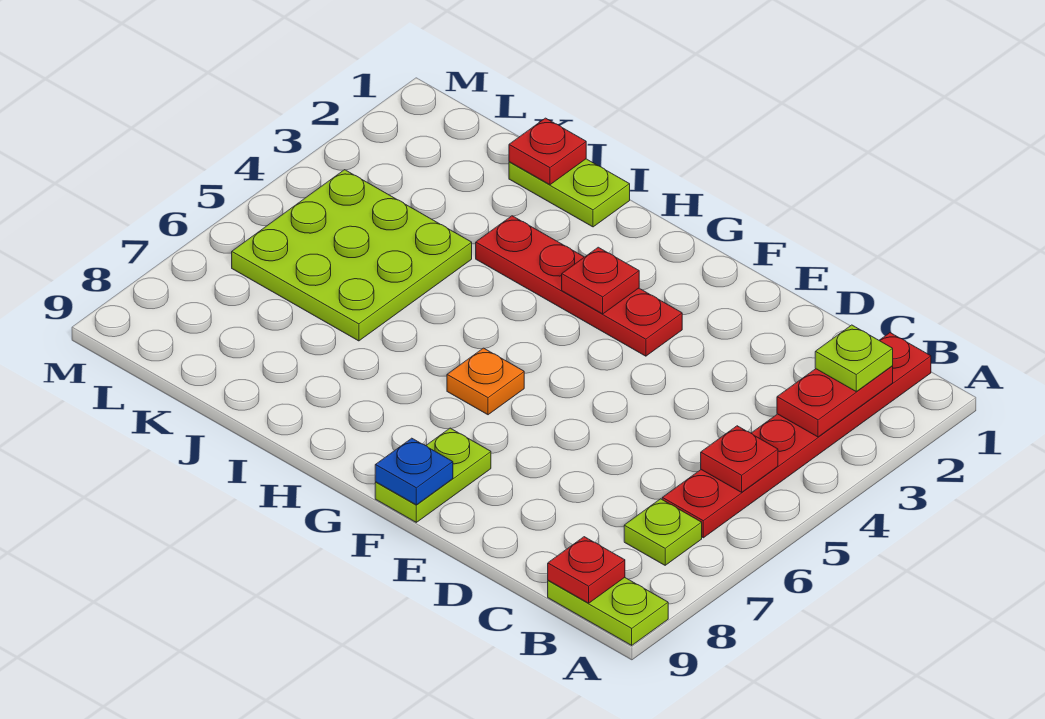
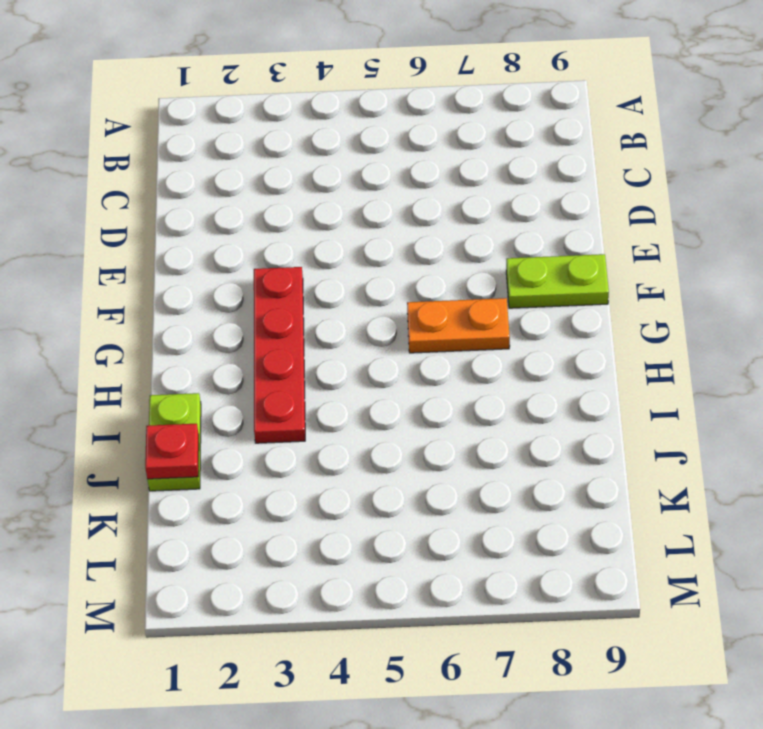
orange 1x2 plate [407,298,510,353] -> orange 1x1 plate [447,348,524,415]
none -> lime 1x2 plate [548,578,668,645]
none -> red 1x6 plate [662,333,931,538]
none -> lime 1x1 plate [624,499,702,565]

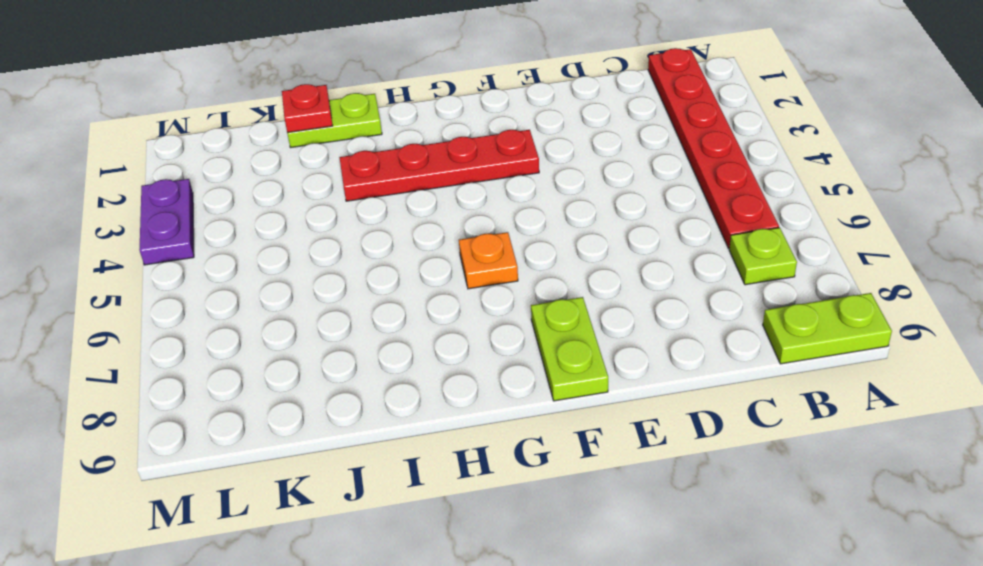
purple 1x2 plate [139,179,194,265] -> none
none -> lime 3x3 plate [232,170,472,341]
none -> red 1x2 plate [777,366,893,437]
none -> red 1x1 plate [701,426,778,492]

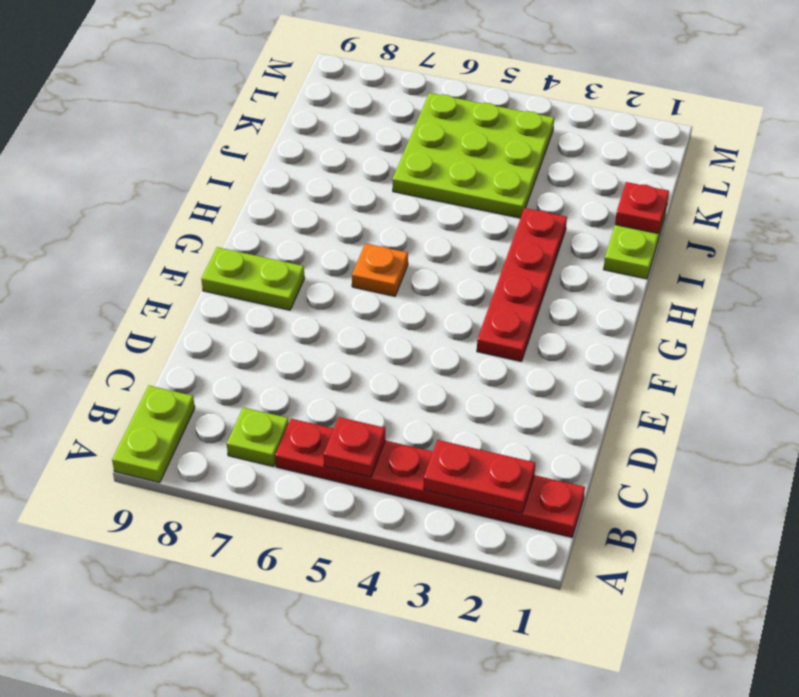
none -> red 1x1 plate [548,537,625,603]
none -> blue 1x1 plate [375,438,453,505]
none -> red 1x1 plate [562,247,639,314]

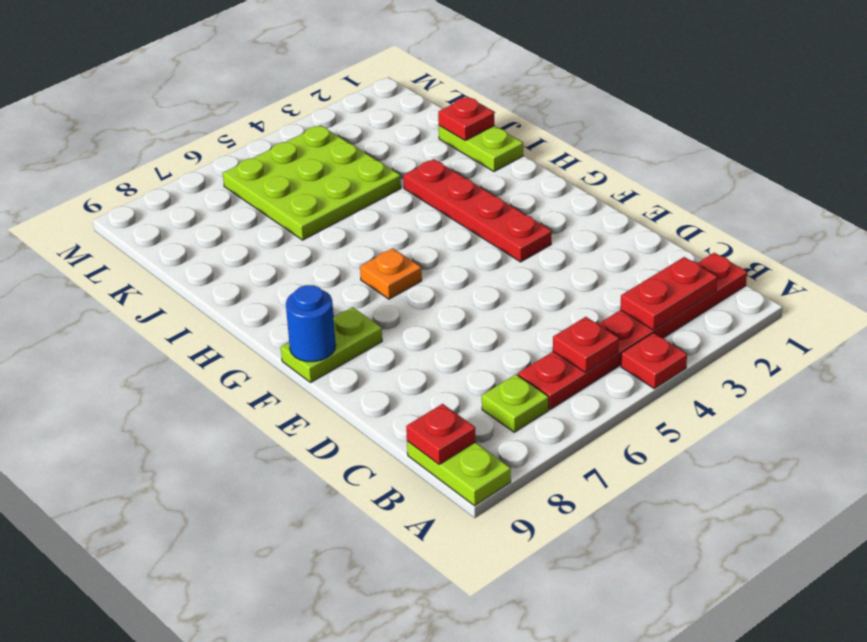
red 1x1 plate [621,333,687,389] -> red 1x1 plate moved to [562,247,639,314]
blue 1x1 round brick [286,285,336,362] -> blue 1x1 plate [375,438,453,505]
none -> lime 1x1 plate [815,325,893,391]

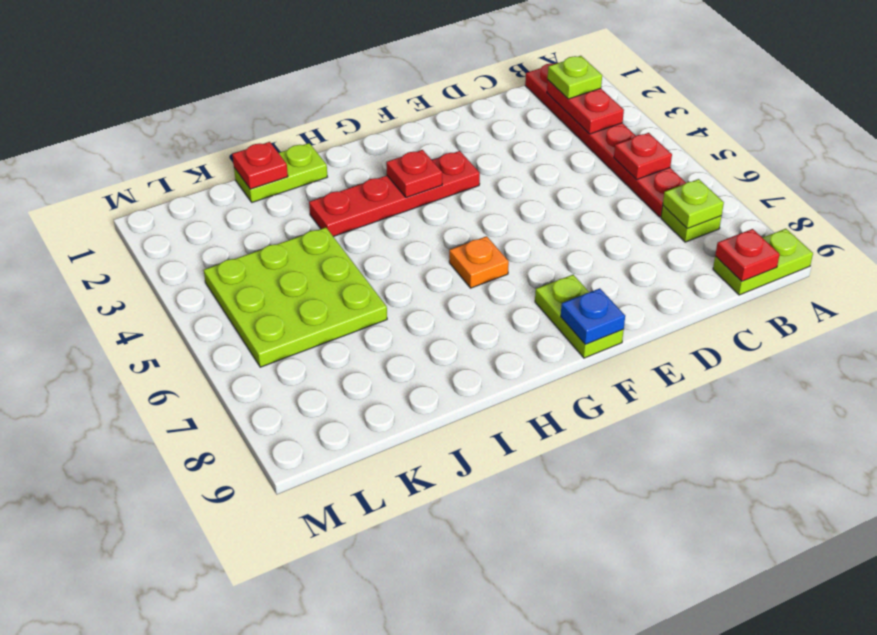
lime 1x1 plate [663,179,724,228] -> none

